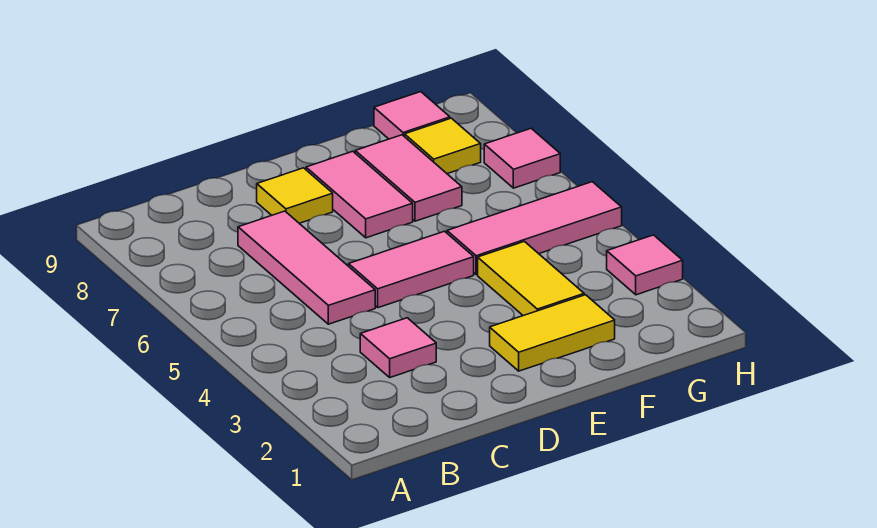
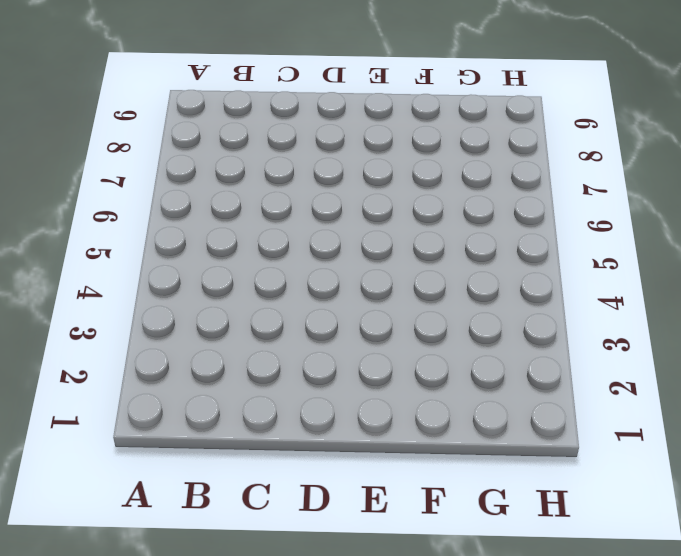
none -> pink 1x1 tile [360,318,436,377]
none -> pink 1x3 tile [238,211,375,324]
none -> pink 1x2 tile [349,231,474,308]

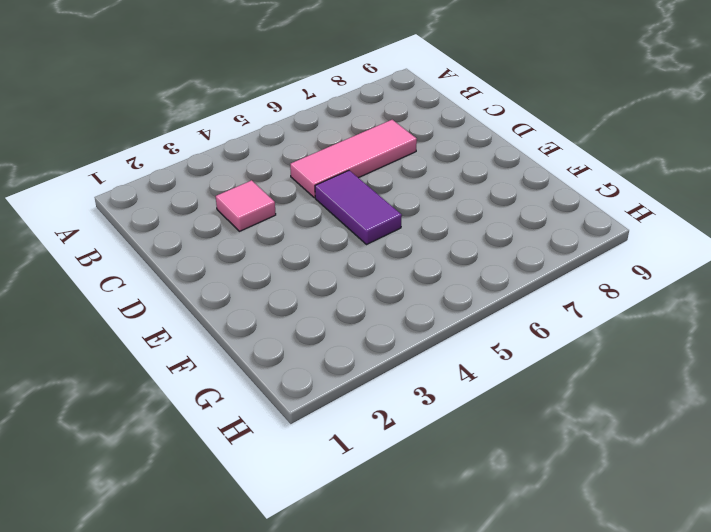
purple 1x2 tile [315,170,402,245] -> pink 1x2 tile [349,231,474,308]
none -> yellow 1x1 tile [257,168,333,223]
none -> yellow 1x2 tile [490,295,615,371]
none -> pink 1x2 tile [306,151,413,238]

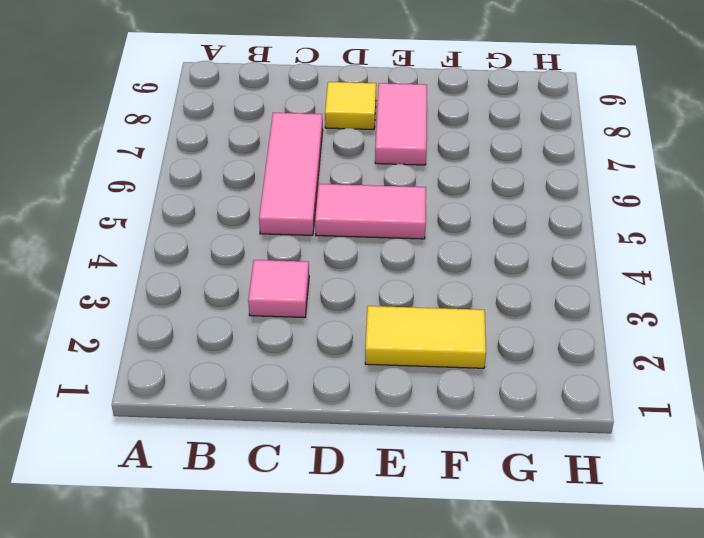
none -> yellow 1x2 tile [478,241,584,316]
none -> pink 1x3 tile [447,182,622,275]
none -> pink 1x2 tile [355,135,462,221]

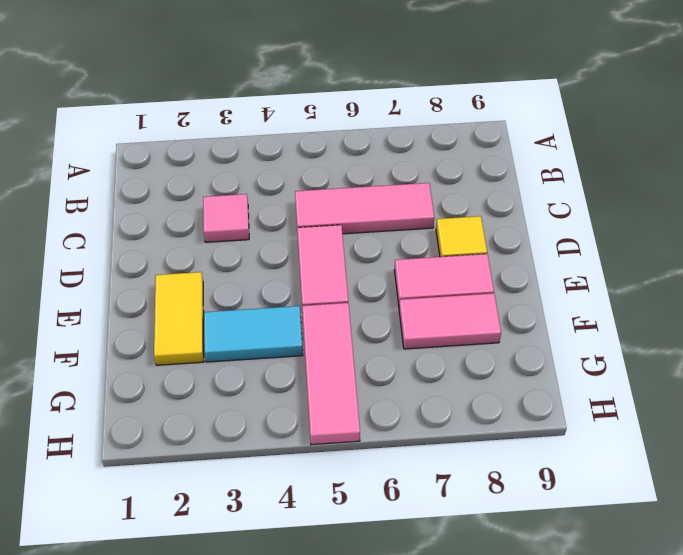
cyan 1x2 tile [204,306,303,362] -> yellow 1x2 tile [478,241,584,316]
none -> yellow 1x1 tile [405,118,481,174]
none -> pink 1x1 tile [374,92,450,139]
none -> pink 1x1 tile [607,235,683,295]

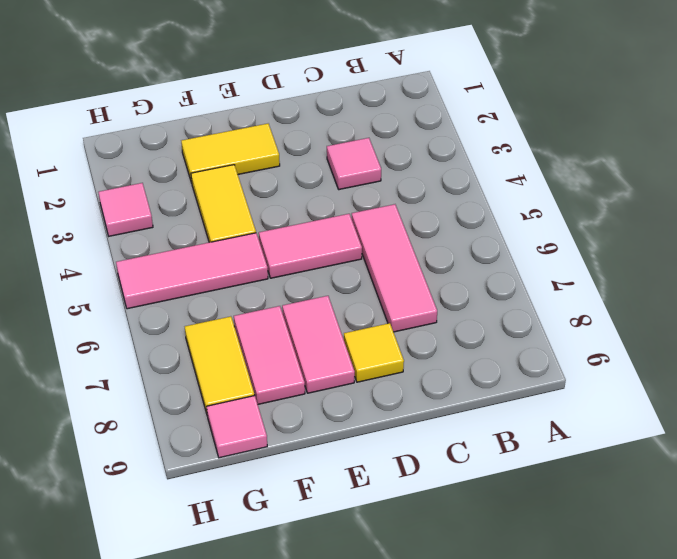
yellow 1x2 tile [185,316,254,414] -> yellow 1x1 tile [405,118,481,174]
none -> pink 1x1 tile [484,128,560,188]

